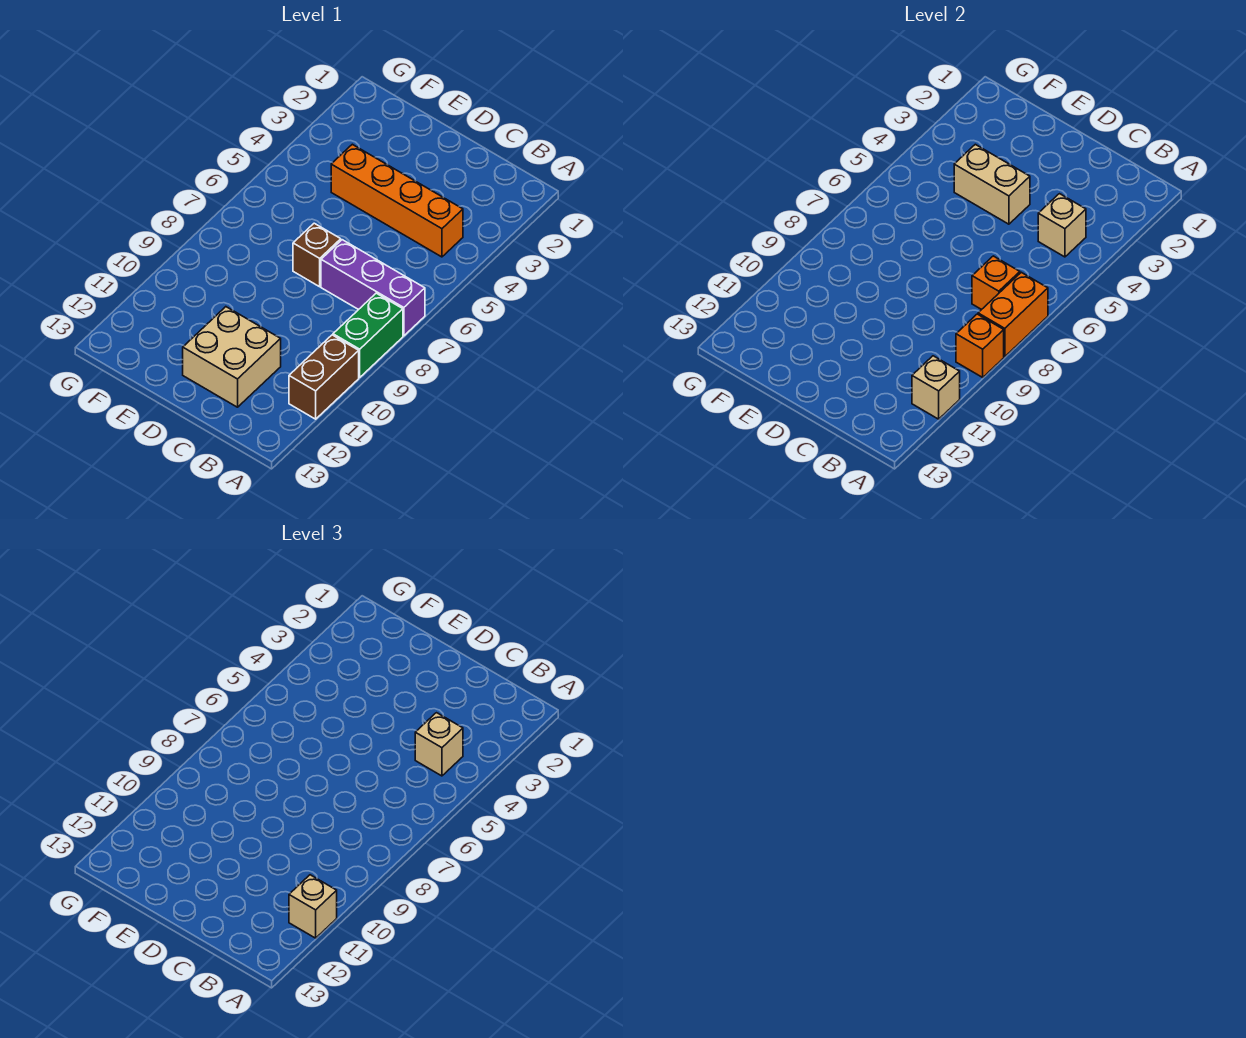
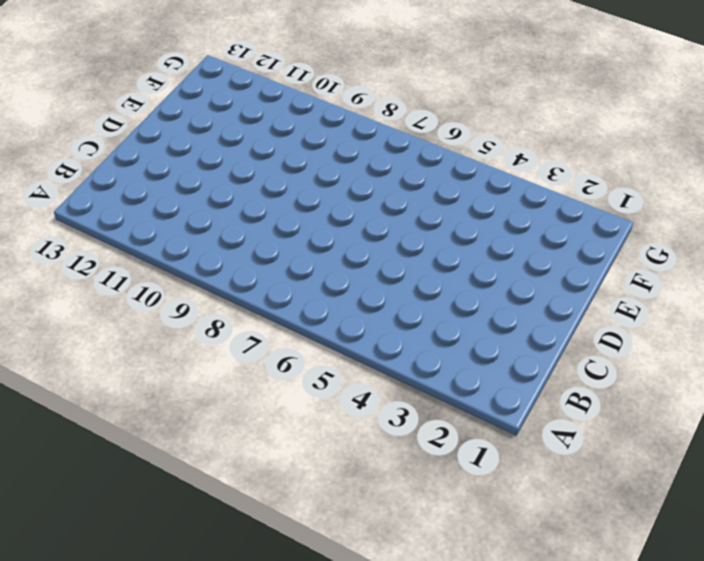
none -> purple 1x3 brick [321,240,425,336]
none -> green 1x2 brick [333,293,403,377]
none -> brown 1x2 brick [289,335,359,419]

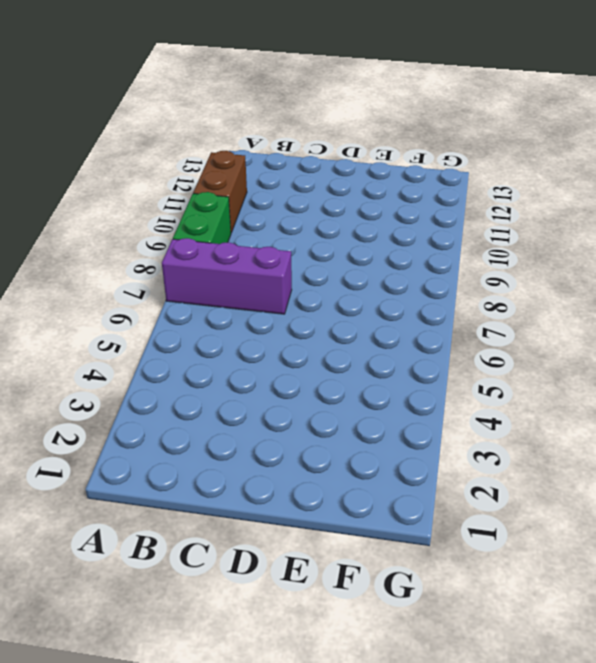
none -> orange 1x4 brick [331,144,463,257]
none -> tan 2x2 brick [183,307,281,407]
none -> brown 1x1 brick [293,223,341,287]

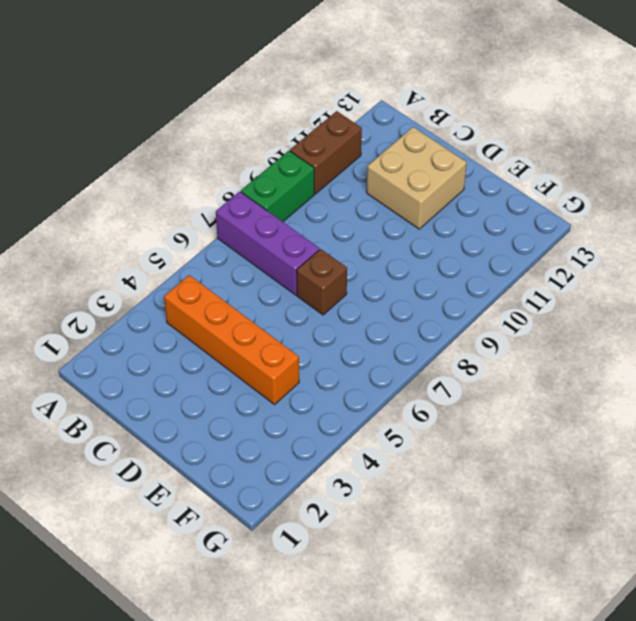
none -> orange 1x2 brick [978,272,1048,357]
none -> orange 1x1 brick [956,314,1004,377]
none -> tan 1x1 brick [912,356,960,419]

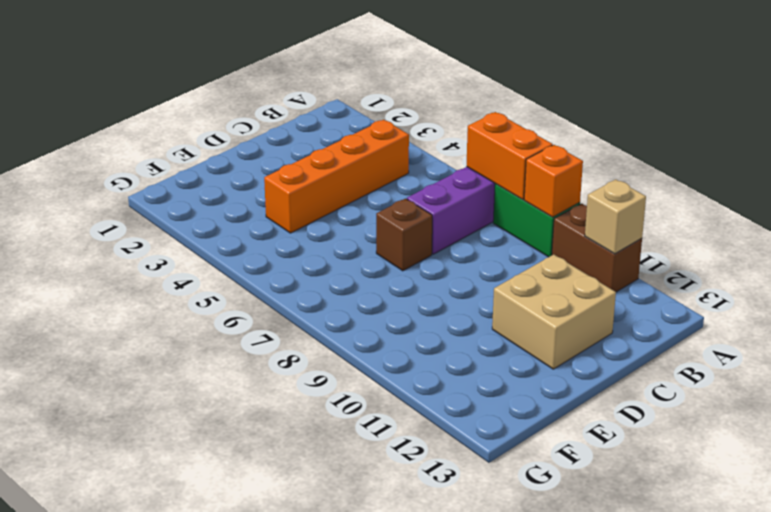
none -> tan 1x1 brick [1038,194,1086,257]
none -> orange 1x1 brick [972,256,1020,310]
none -> tan 1x2 brick [954,144,1030,224]

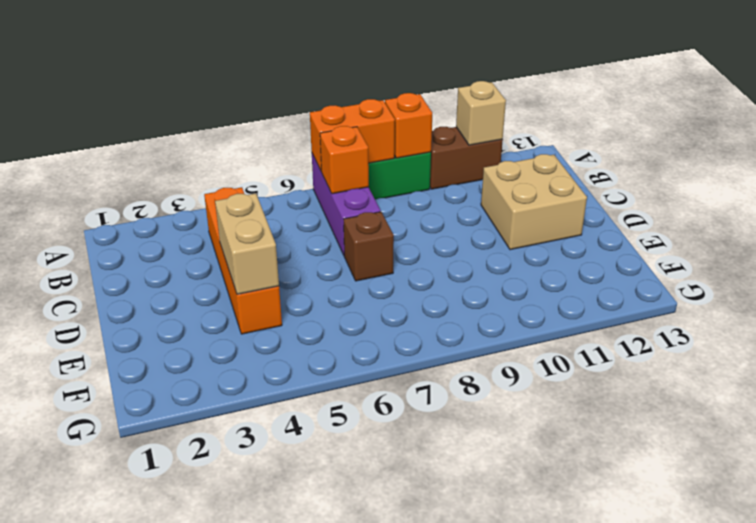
none -> tan 1x1 brick [1038,194,1086,257]
none -> tan 1x1 brick [289,875,337,938]
none -> tan 1x1 brick [415,713,463,776]

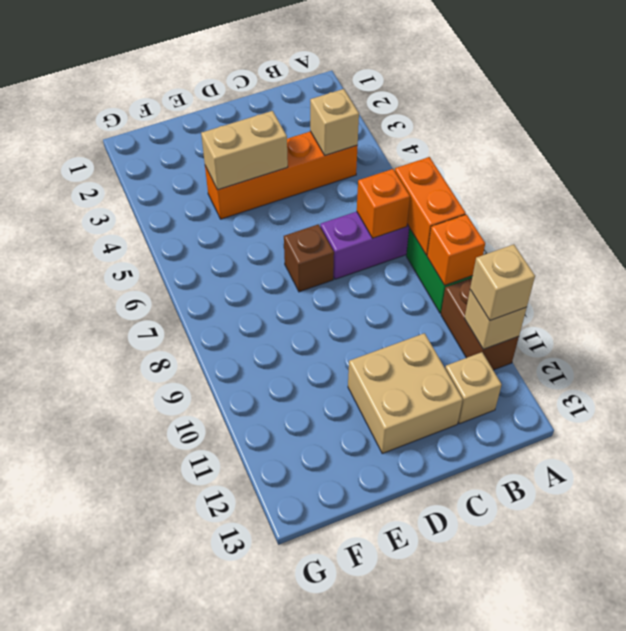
tan 1x1 brick [445,352,502,424] -> tan 1x1 brick moved to [415,713,463,776]

